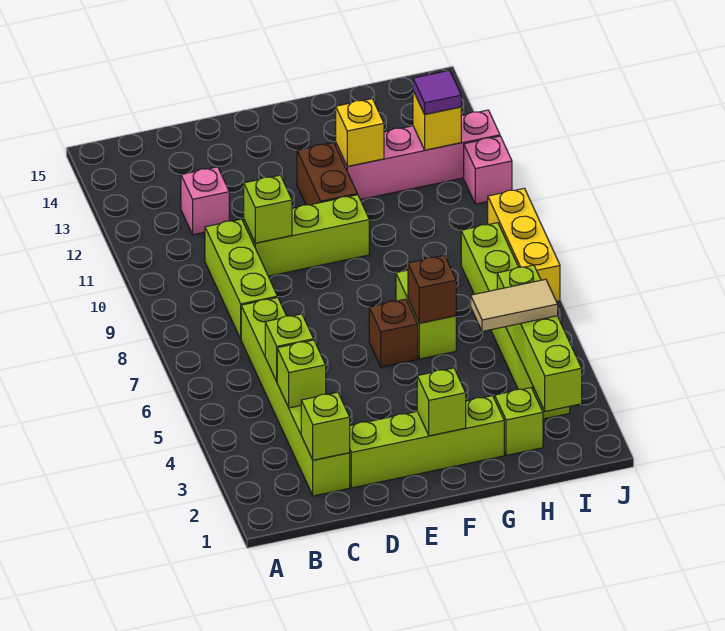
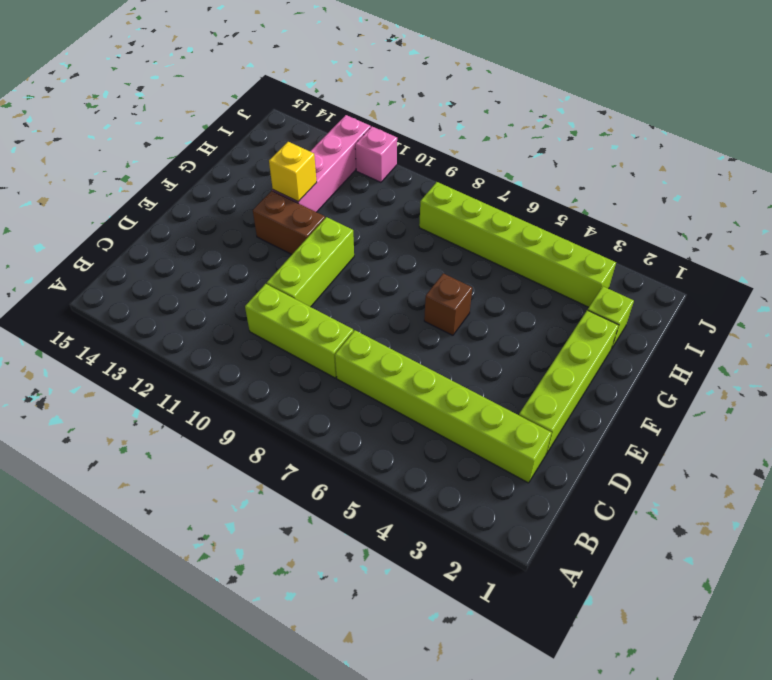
none -> pink 1x1 brick [181,167,229,235]
none -> lime 1x2 brick [396,270,456,359]
none -> yellow 1x3 brick [488,188,560,302]

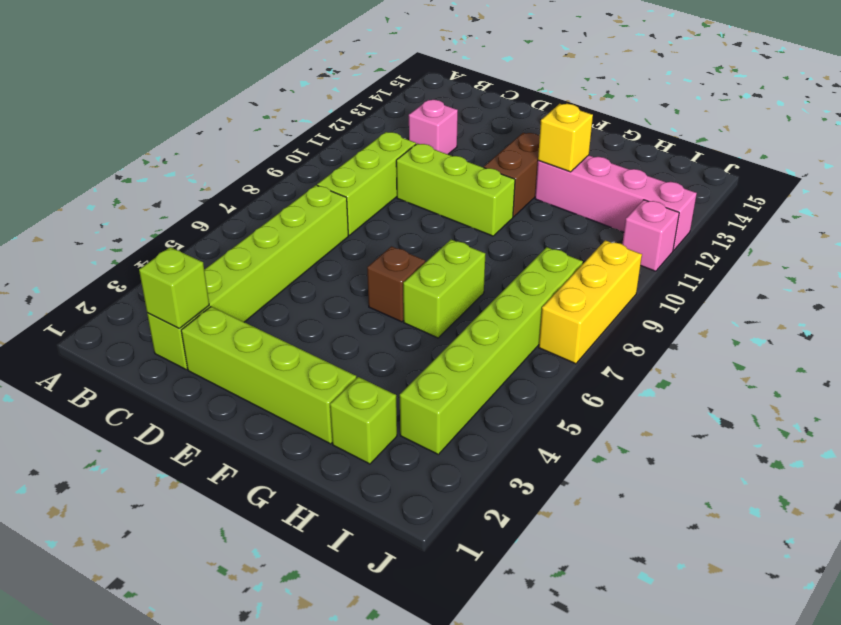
none -> lime 1x1 brick [277,340,326,408]
none -> lime 1x1 brick [265,314,314,381]
none -> lime 1x1 brick [244,175,292,243]

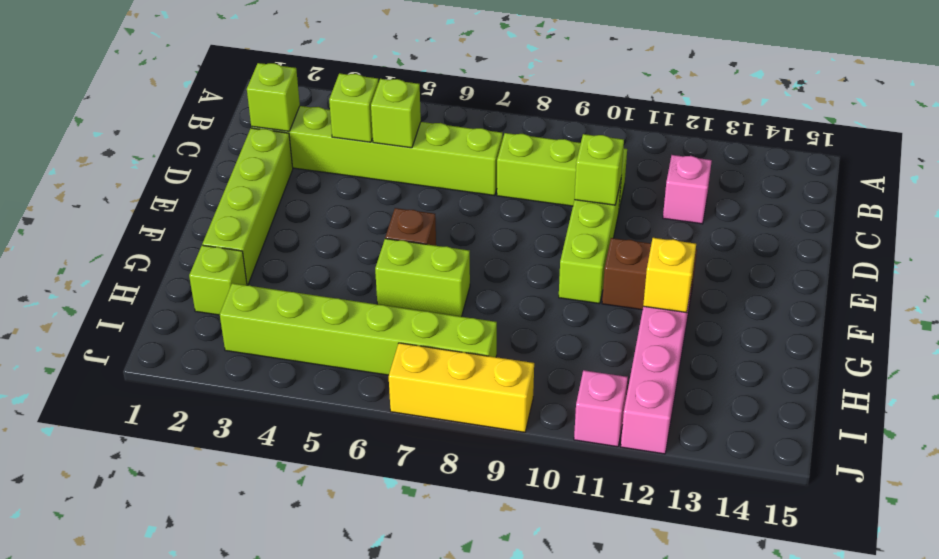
none -> lime 1x1 brick [417,368,466,436]
none -> brown 1x1 brick [408,255,456,323]
none -> lime 1x4 brick [497,265,582,411]

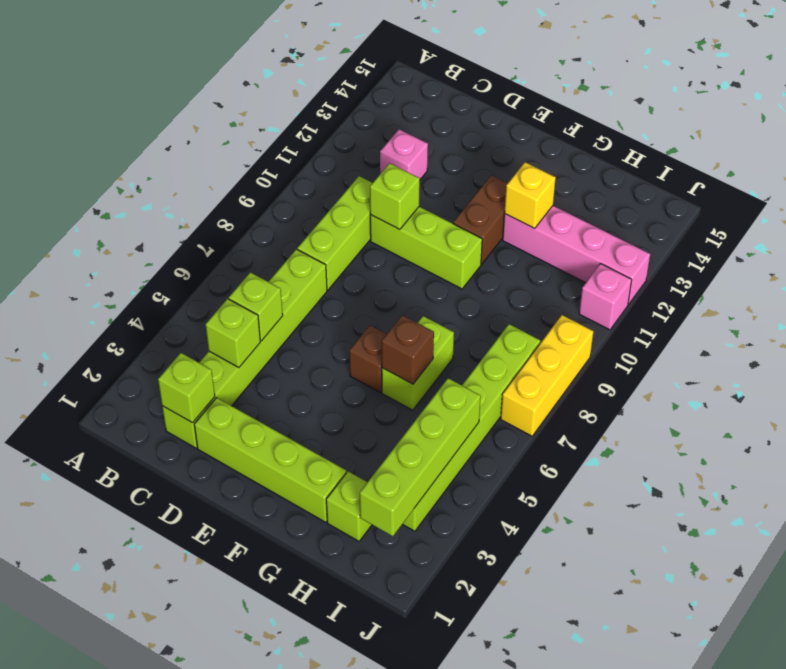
none -> lime 1x1 brick [417,368,466,436]
none -> yellow 1x1 brick [413,91,461,150]
none -> tan 1x2 tile [471,279,558,332]

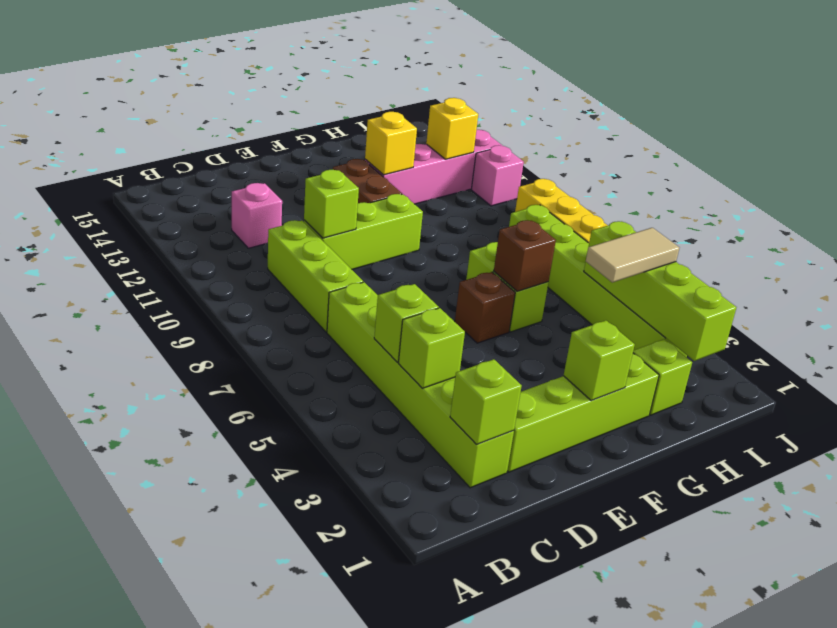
none -> purple 1x1 tile [413,70,461,114]

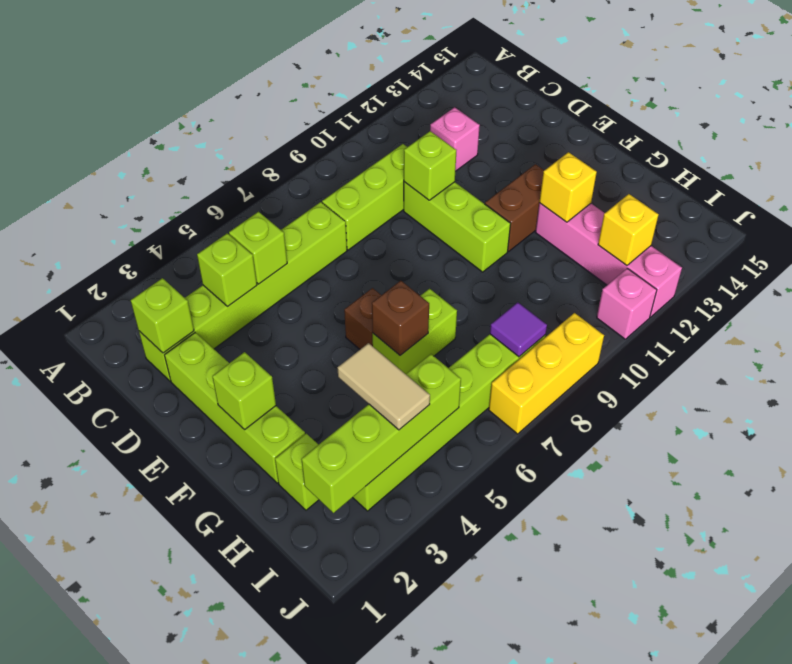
purple 1x1 tile [490,302,547,357] -> purple 1x1 tile moved to [413,70,461,114]

